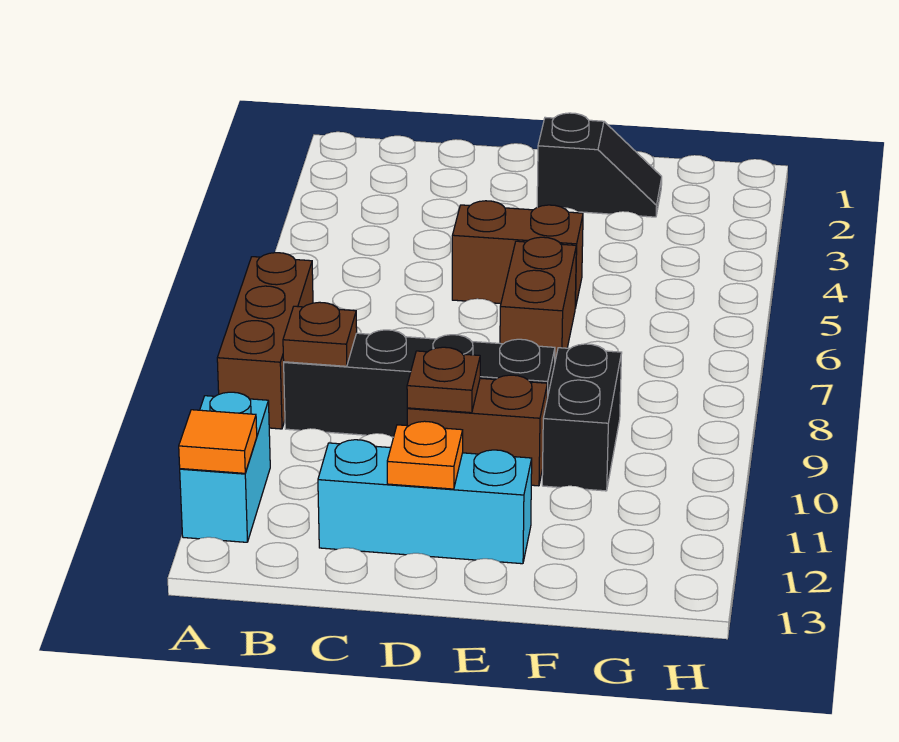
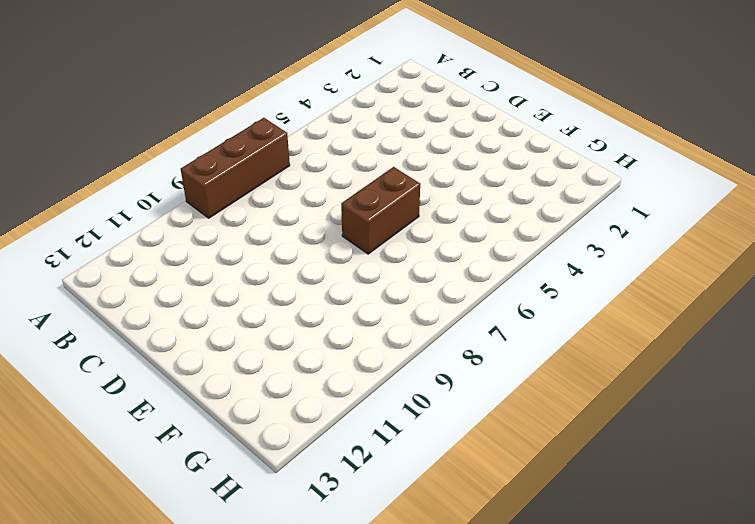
none -> cyan 1x2 brick [180,392,270,542]
none -> black 1x4 brick [284,330,555,437]
none -> cyan 1x3 brick [318,440,532,564]

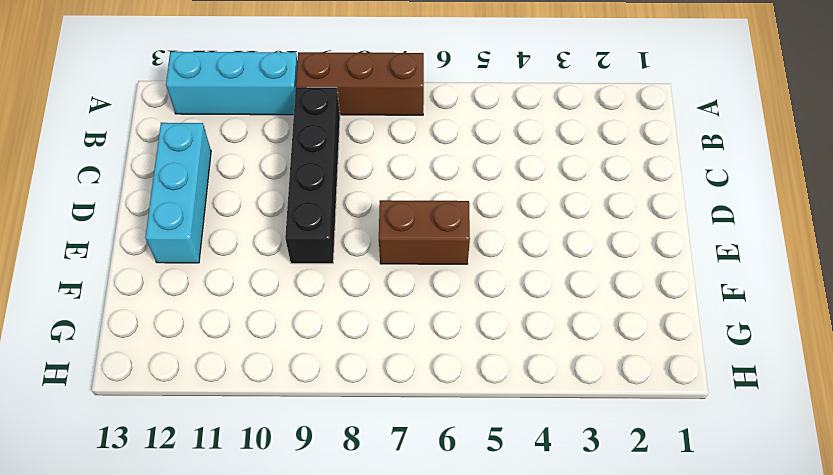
cyan 1x3 brick [166,52,297,115] -> cyan 1x2 brick [180,392,270,542]
none -> brown 1x2 brick [452,201,583,308]
none -> brown 1x2 brick [407,375,547,486]
none -> black 1x2 slope [537,113,662,217]

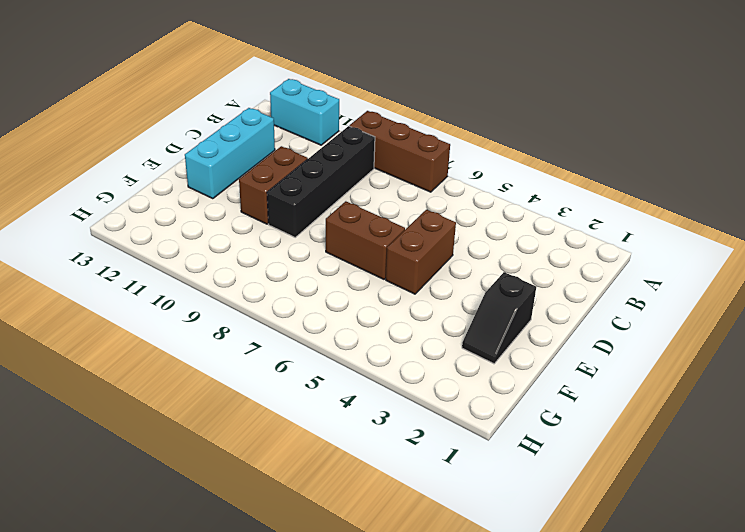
none -> black 1x2 brick [542,344,622,491]
none -> orange 1x1 tile [179,410,257,473]
none -> brown 1x1 plate [283,302,357,366]

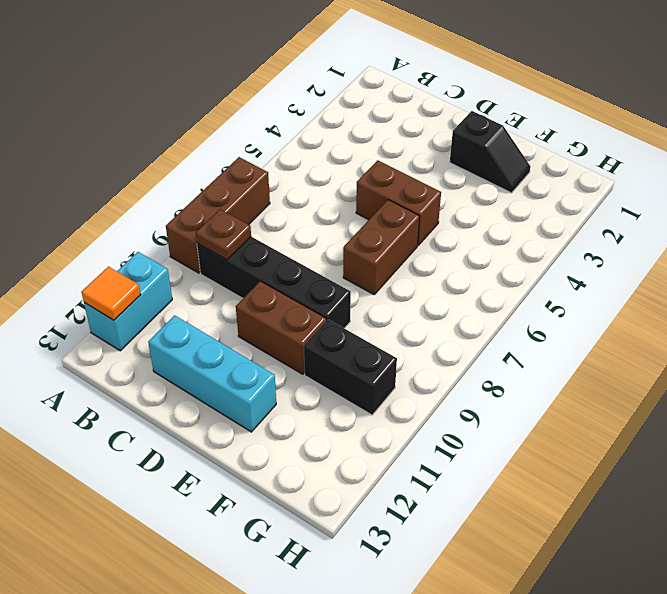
black 1x2 brick [304,320,397,415] -> black 1x2 brick turned to [542,344,622,491]
none -> brown 1x1 plate [407,347,480,413]
none -> orange 1x1 plate [387,421,463,489]

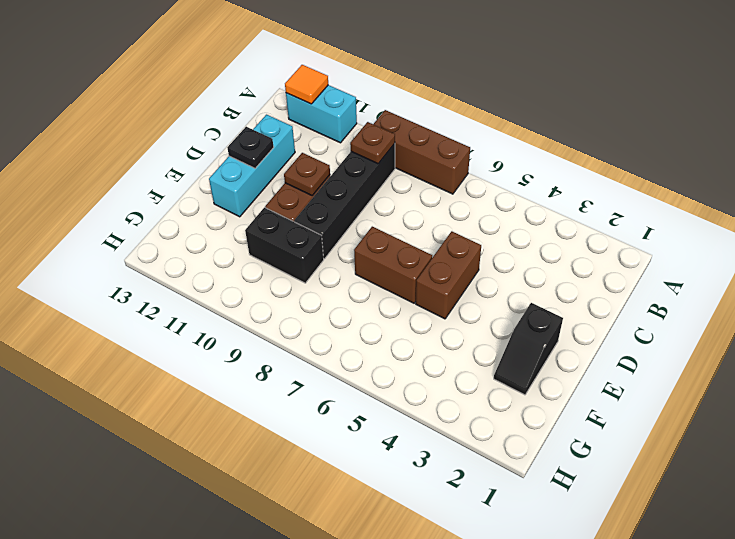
black 1x1 plate [227,127,274,168] -> orange 1x1 plate [387,421,463,489]

